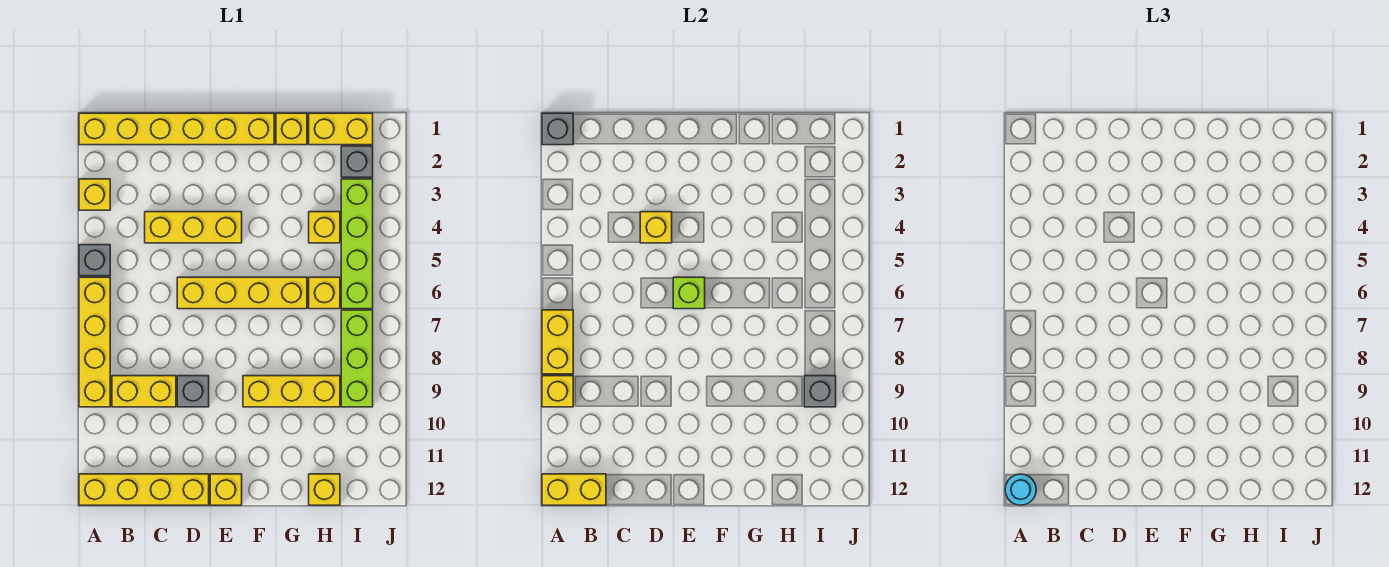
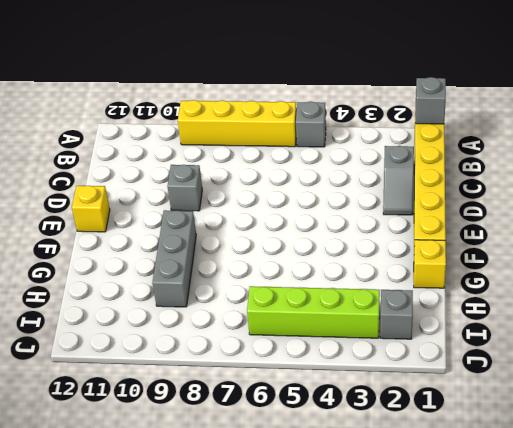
grey 1x2 slope [383,146,414,215] -> none
grey 1x3 brick [152,210,196,307] -> yellow 1x3 brick [243,376,340,407]
none -> yellow 1x1 brick [79,179,110,210]
none -> yellow 1x4 brick [79,474,209,505]
none -> yellow 1x2 brick [112,376,176,407]

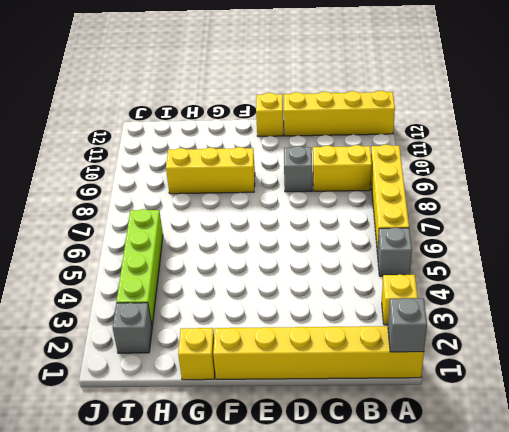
none -> yellow 1x3 brick [145,212,242,243]
none -> yellow 1x4 brick [177,277,307,309]
none -> yellow 1x2 brick [309,113,373,145]

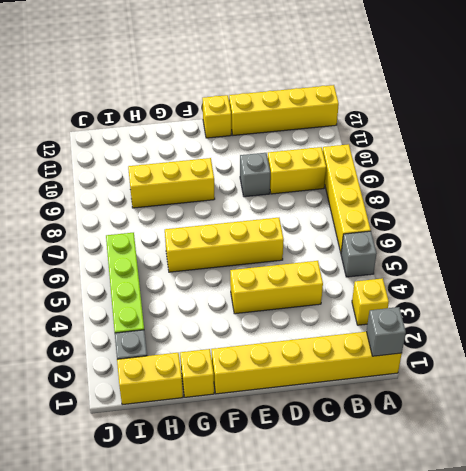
none -> yellow 1x1 brick [309,212,340,243]
none -> yellow 1x1 brick [309,277,340,309]
none -> yellow 1x1 brick [309,474,340,505]

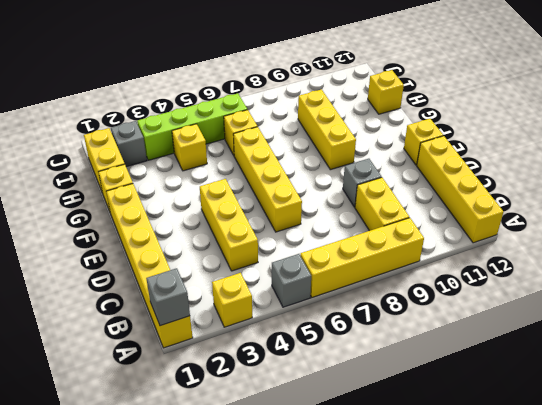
none -> lime 1x3 brick [341,310,373,407]
none -> yellow 1x2 brick [542,310,573,374]
none -> yellow 1x1 brick [542,376,573,407]

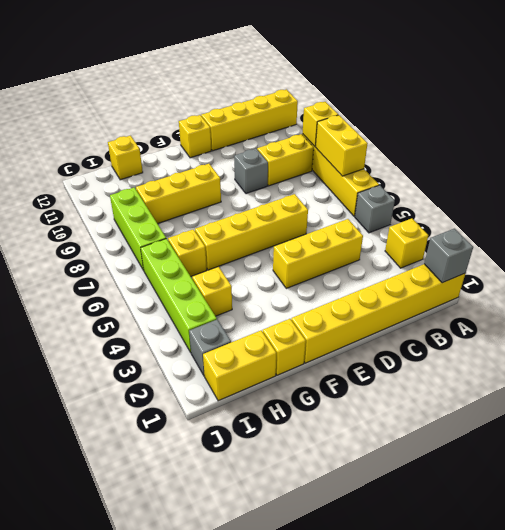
none -> yellow 1x2 brick [542,474,606,505]
none -> yellow 1x1 brick [640,212,672,243]
none -> lime 1x1 brick [673,277,705,309]

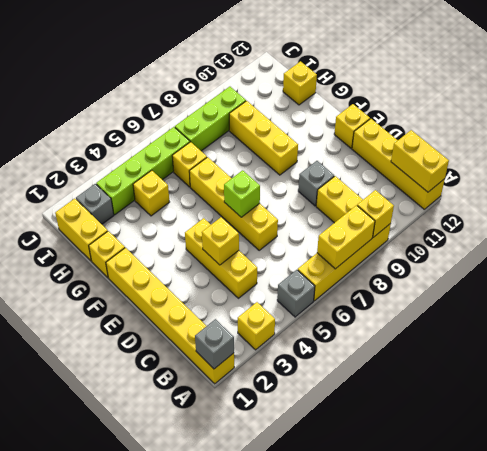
none -> grey 1x1 brick [804,376,836,407]
none -> cyan 1x1 round brick [1005,474,1036,505]

